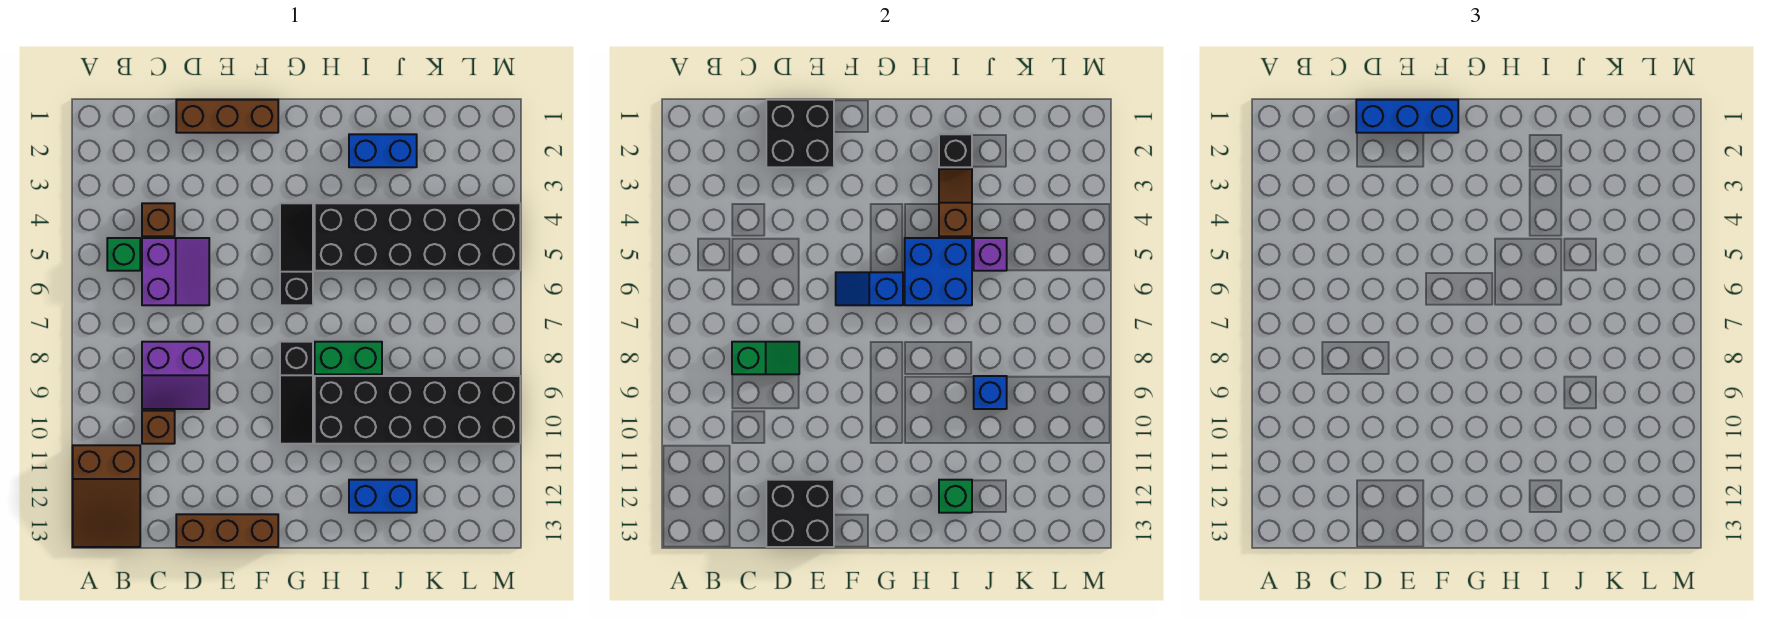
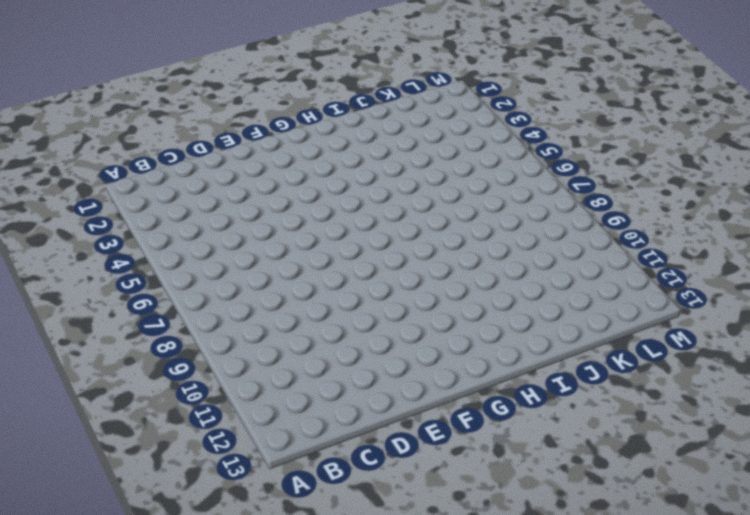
none -> brown 2x3 slope [73,445,140,547]
none -> green 1x1 brick [107,238,140,271]
none -> brown 1x1 brick [142,203,175,236]

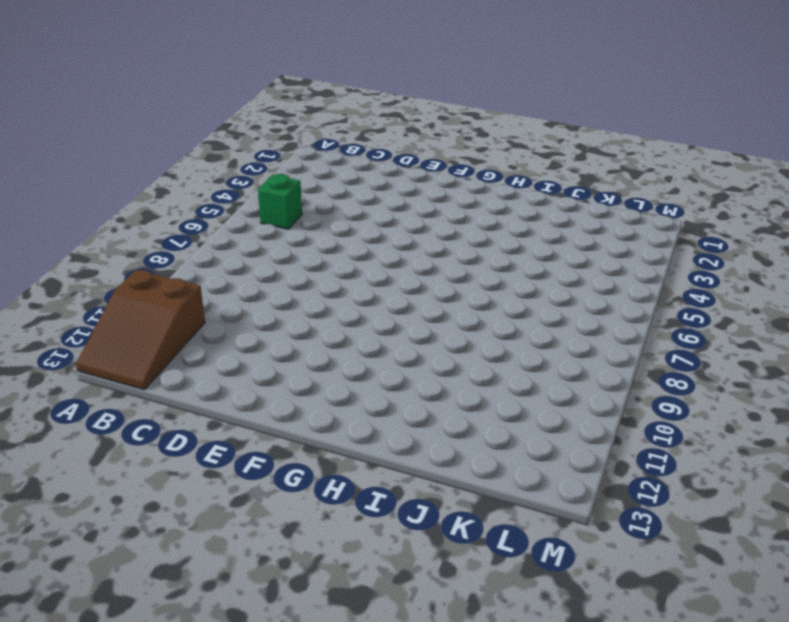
none -> brown 1x1 brick [142,203,175,236]
none -> purple 2x2 slope [142,238,209,305]
none -> purple 2x2 slope [142,342,209,409]

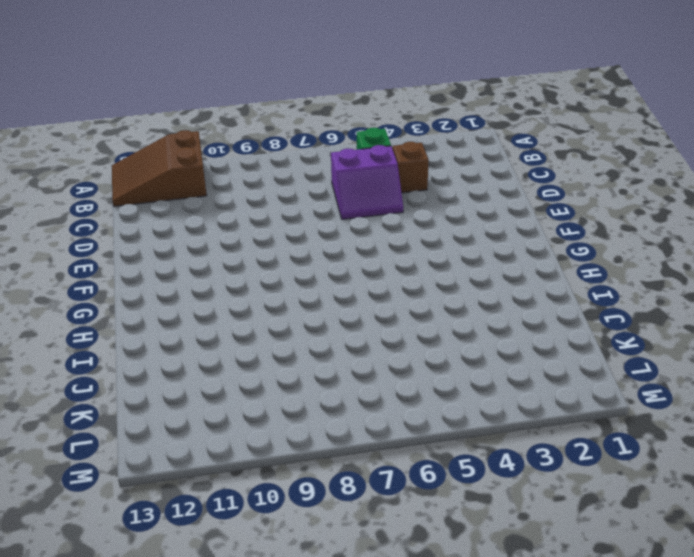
none -> purple 2x2 slope [142,342,209,409]
none -> brown 1x1 brick [142,411,175,444]
none -> brown 1x3 brick [176,100,278,133]

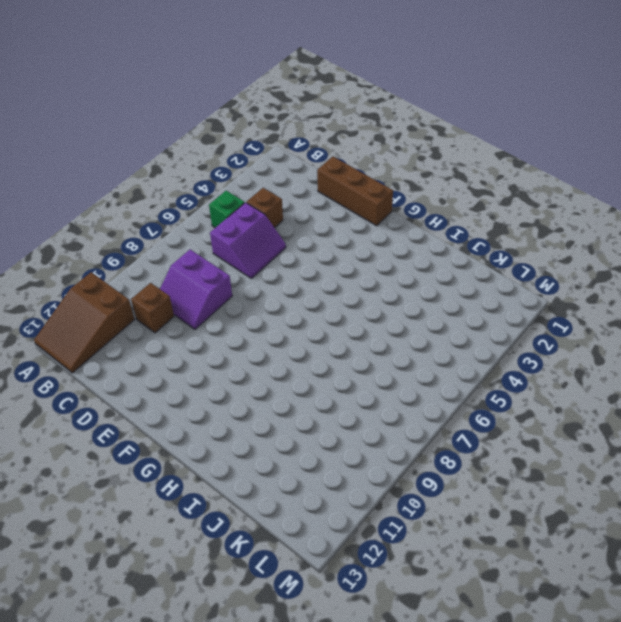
none -> brown 1x3 brick [176,514,278,547]
none -> black 1x3 slope [280,203,313,305]
none -> black 1x3 slope [280,342,313,444]

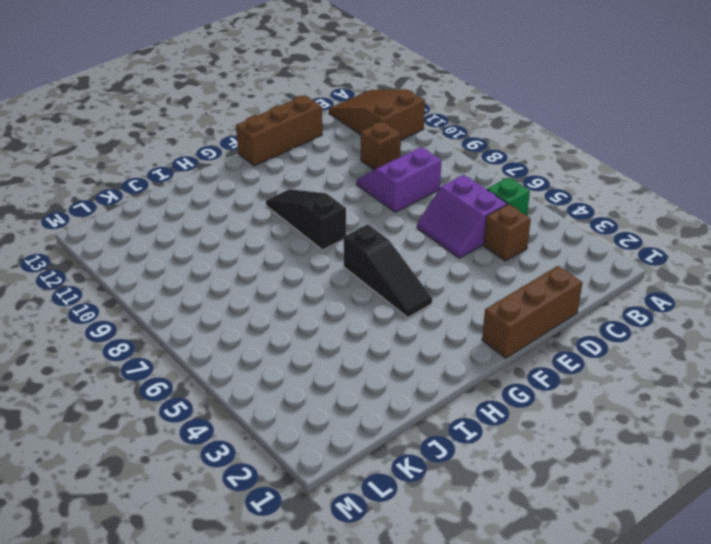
none -> black 2x6 brick [315,203,520,271]
none -> green 1x2 brick [315,342,382,374]
none -> black 2x6 brick [315,376,520,444]

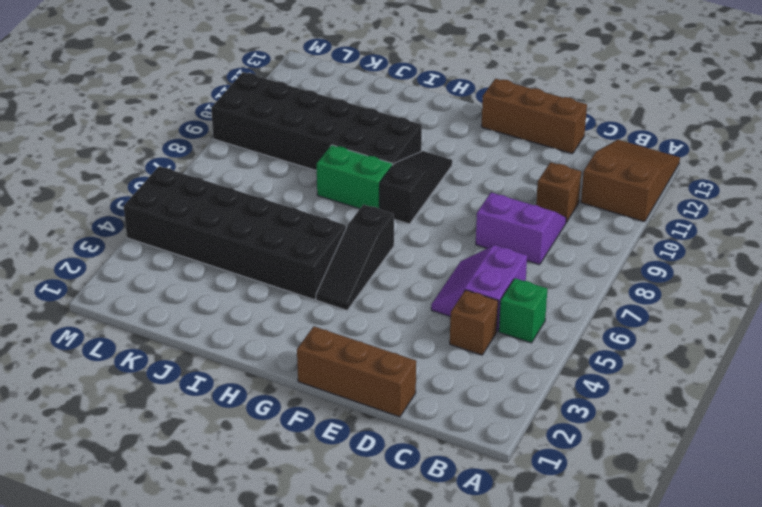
none -> blue 1x2 brick [349,134,417,167]
none -> blue 1x2 brick [349,480,417,513]
none -> green 1x2 slope [732,342,799,374]

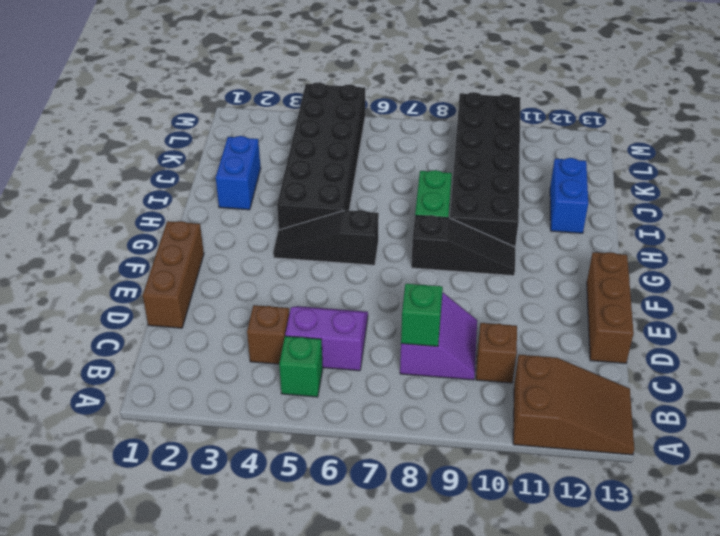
none -> black 2x2 brick [766,100,834,167]
none -> black 2x2 brick [766,480,834,547]
none -> blue 1x2 slope [836,272,903,305]

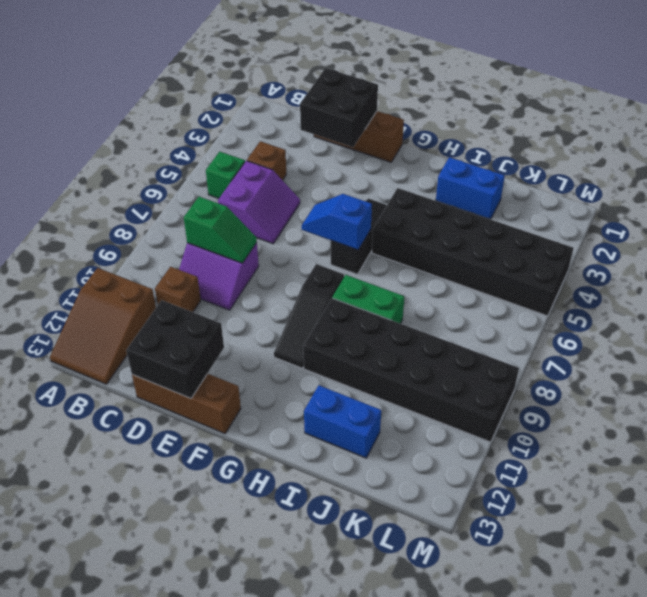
none -> blue 2x2 brick [905,238,972,305]
none -> black 1x1 brick [939,134,972,167]
none -> brown 1x2 slope [939,169,972,236]

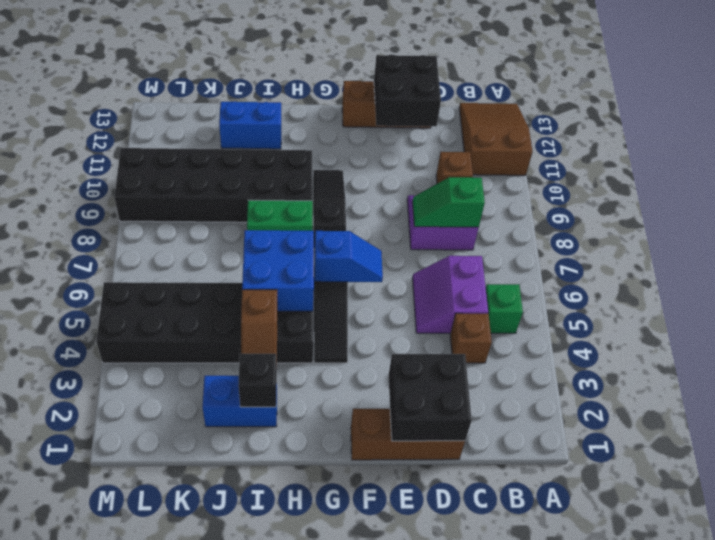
none -> green 1x1 brick [939,480,972,513]
none -> purple 1x1 brick [974,238,1007,271]
none -> blue 1x1 brick [974,376,1007,409]

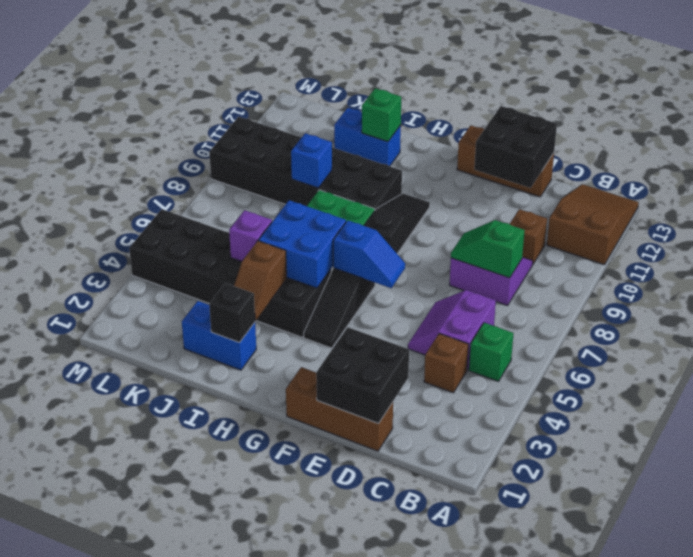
none -> blue 1x3 brick [1356,100,1458,133]

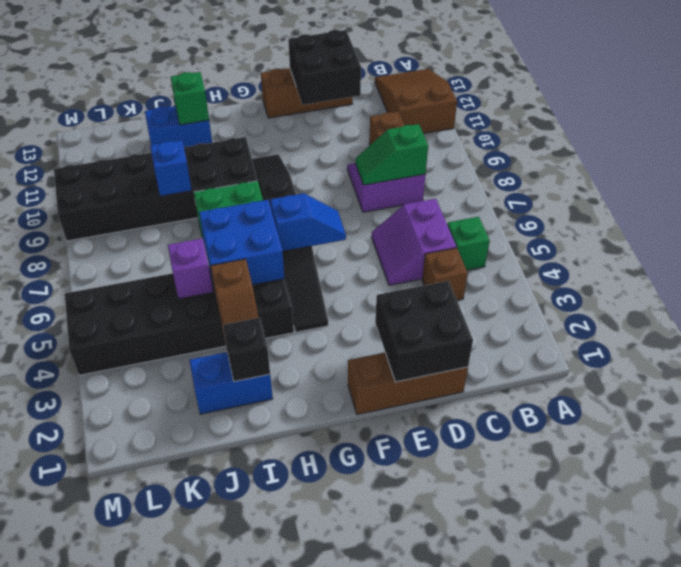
none -> blue 1x3 brick [1356,100,1458,133]

